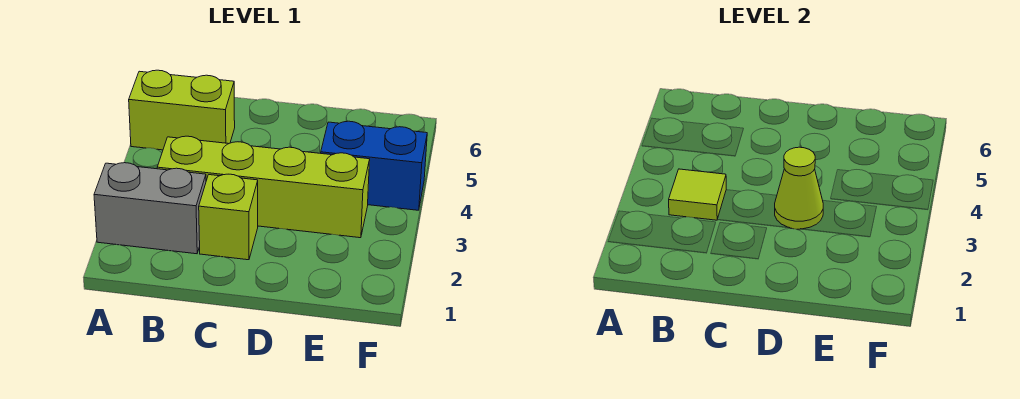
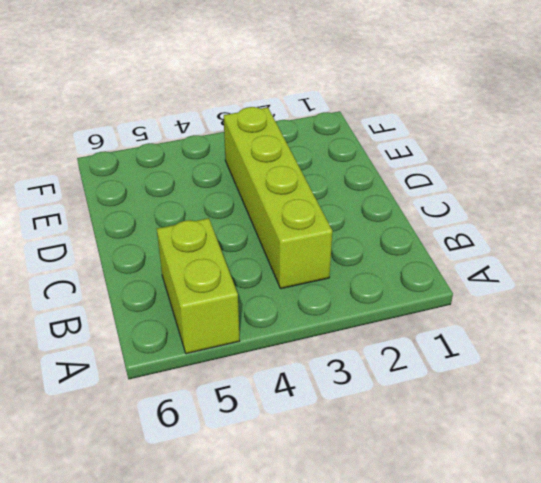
none -> grey 1x2 brick [94,163,206,254]
none -> lime 1x1 brick [199,174,258,260]

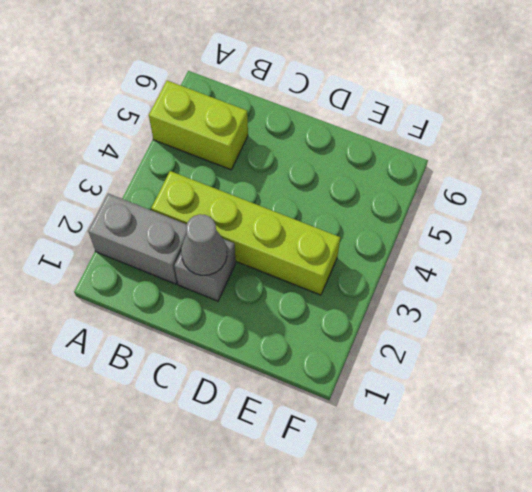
grey 1x1 brick [174,239,236,301] -> lime 1x1 brick [199,174,258,260]
grey 1x1 cone [181,214,227,275] -> none
none -> blue 1x2 brick [321,121,427,210]
none -> lime 1x1 tile [669,169,726,220]

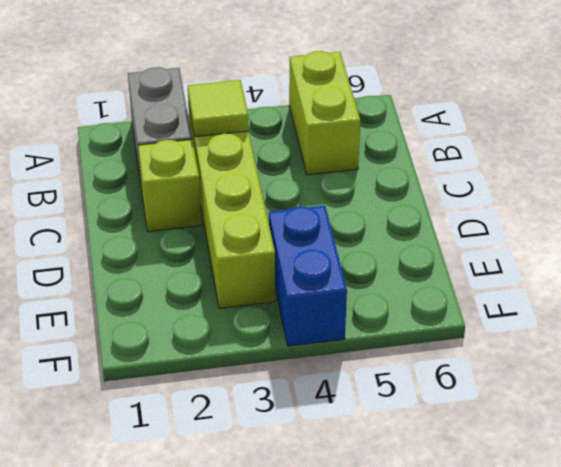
none -> lime 1x1 cone [775,147,823,229]

